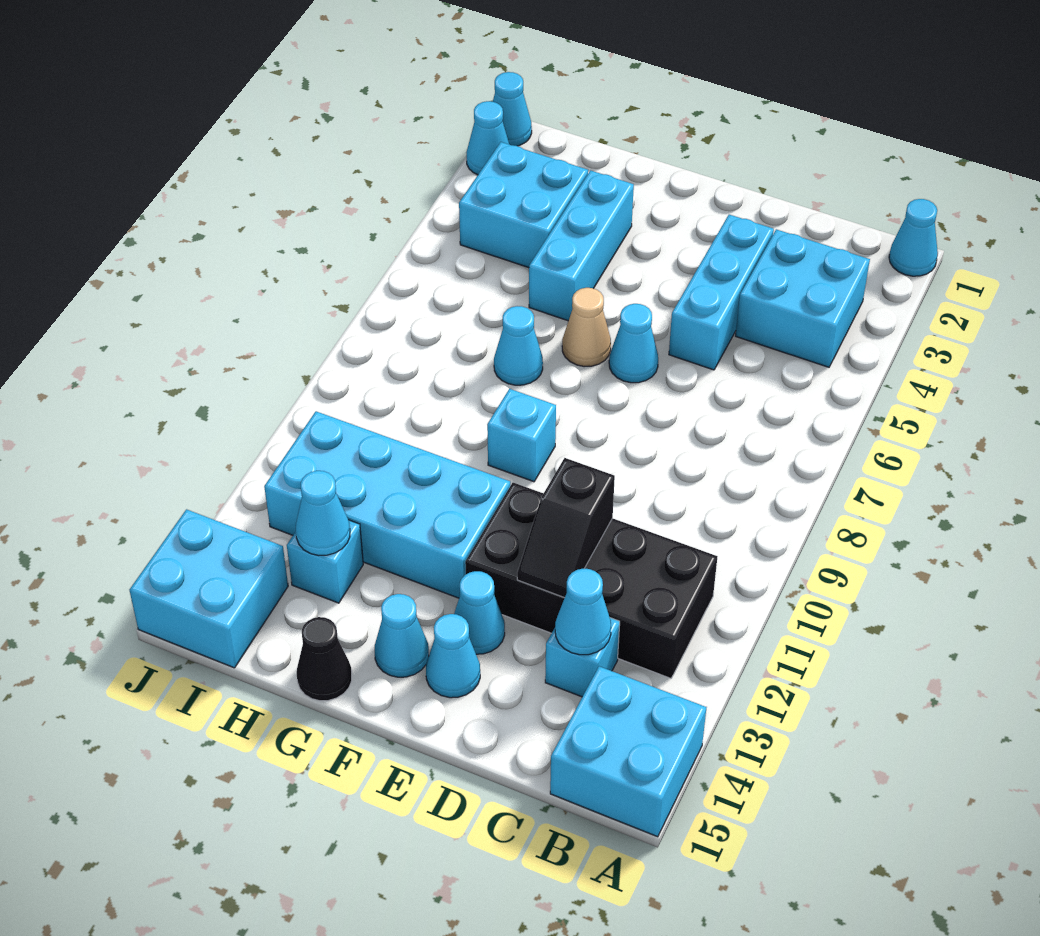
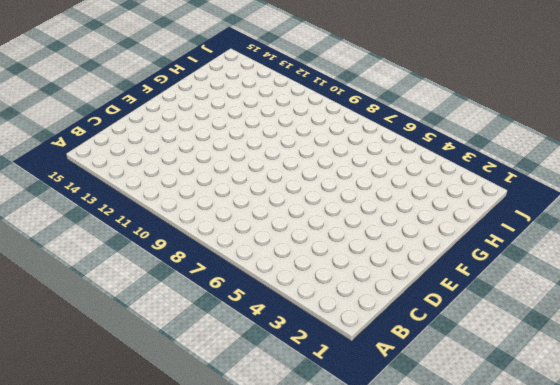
none -> cyan 1x1 cone [889,199,938,276]
none -> cyan 2x2 brick [550,666,706,837]
none -> cyan 2x2 brick [736,229,870,367]

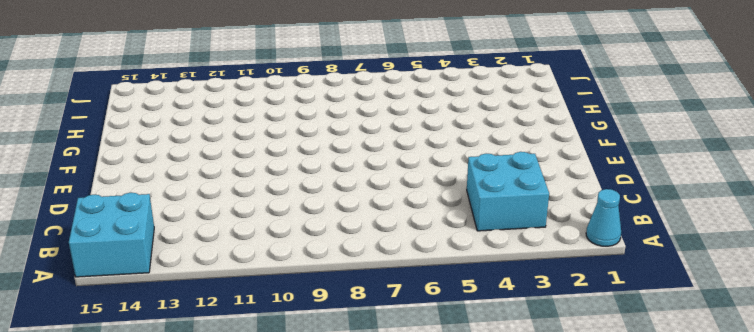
none -> black 2x4 brick [465,483,717,678]
none -> cyan 1x1 brick [545,618,620,697]
none -> cyan 1x3 brick [669,215,774,370]

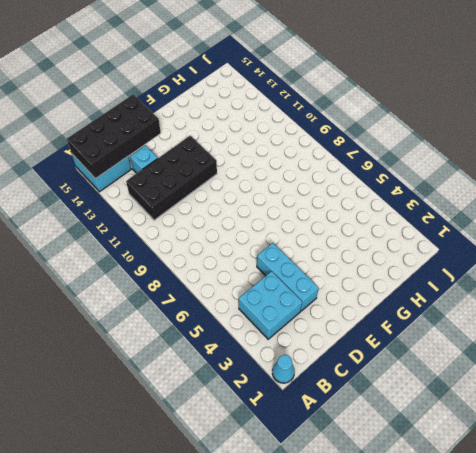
black 2x4 brick [67,94,161,179] -> none
none -> cyan 1x1 cone [609,304,658,383]
none -> cyan 1x1 cone [454,571,505,654]
none -> cyan 1x1 cone [426,614,480,698]

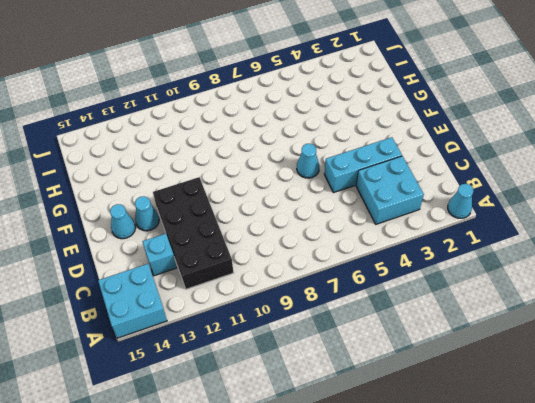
none -> tan 1x1 cone [562,288,611,367]
none -> cyan 1x1 brick [487,389,556,482]
none -> cyan 2x4 brick [264,411,510,598]

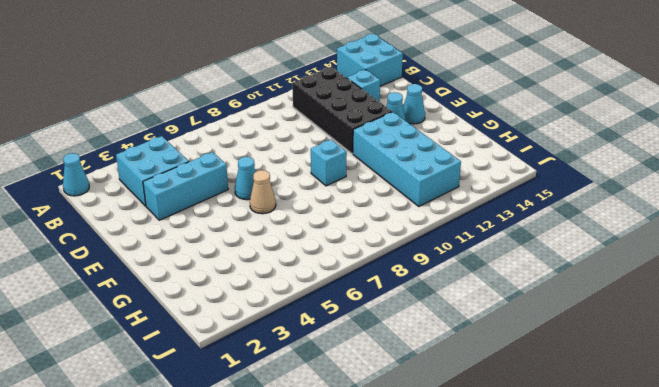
none -> cyan 1x1 cone [375,594,429,677]
none -> cyan 1x3 brick [529,170,634,321]
none -> cyan 1x1 cone [494,306,543,385]

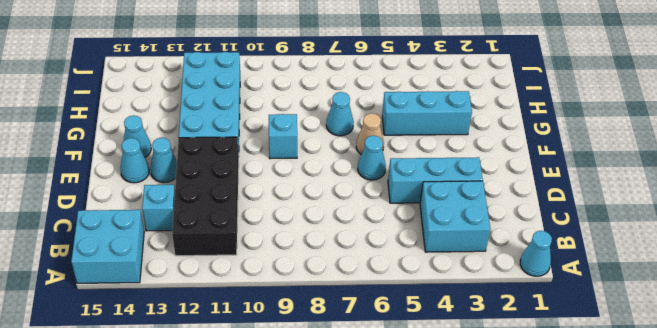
none -> black 1x1 cone [297,617,352,701]
none -> cyan 2x2 brick [459,142,588,268]
none -> cyan 1x1 brick [287,520,363,603]

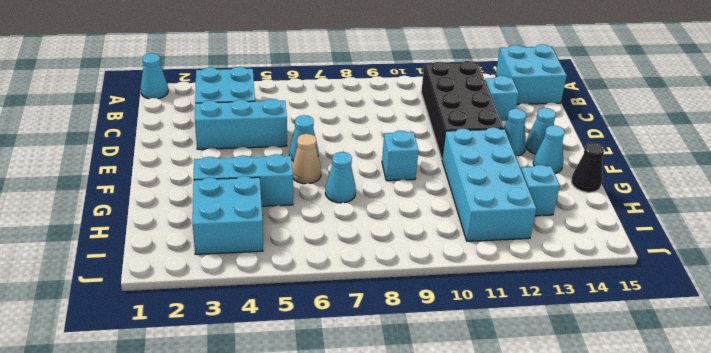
none -> cyan 2x2 brick [129,509,288,668]
none -> cyan 1x1 cone [493,72,532,146]
none -> cyan 1x1 cone [466,101,509,175]

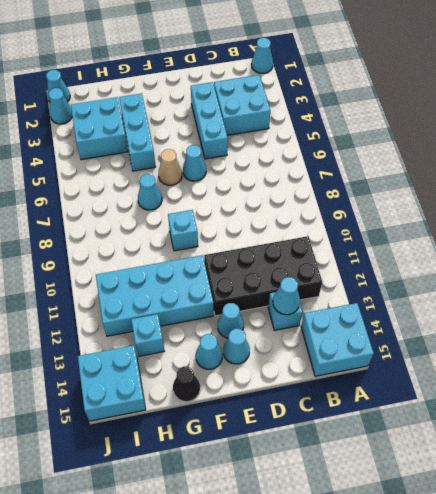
none -> black 1x2 slope [517,458,615,598]
none -> cyan 1x1 cone [296,471,350,555]

